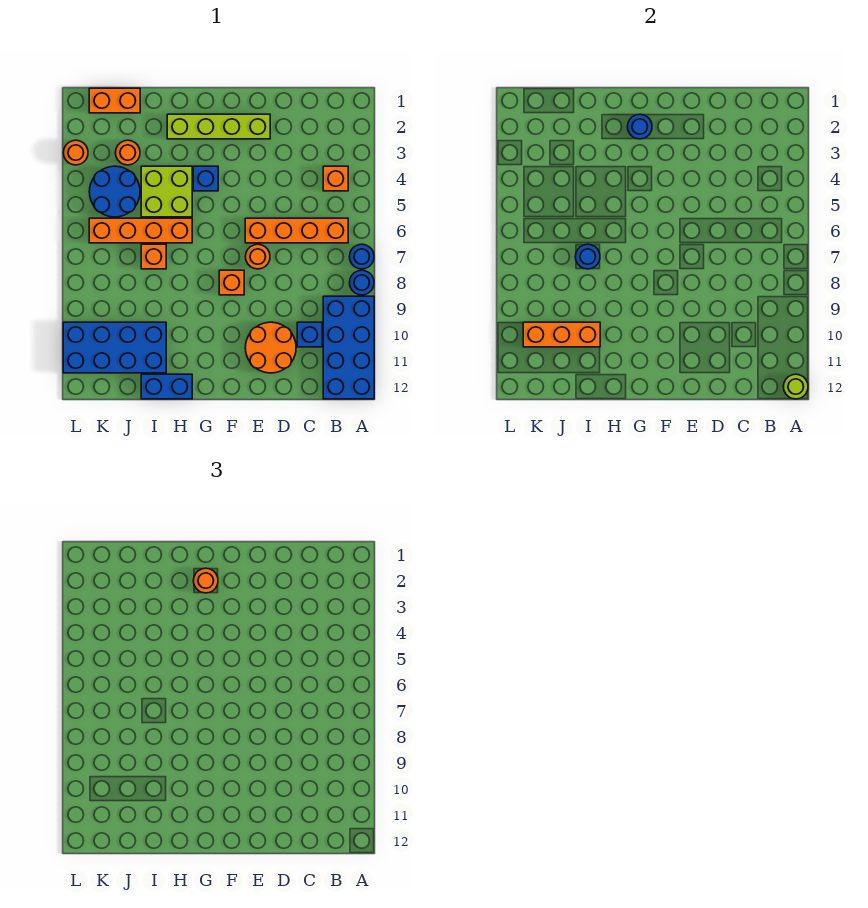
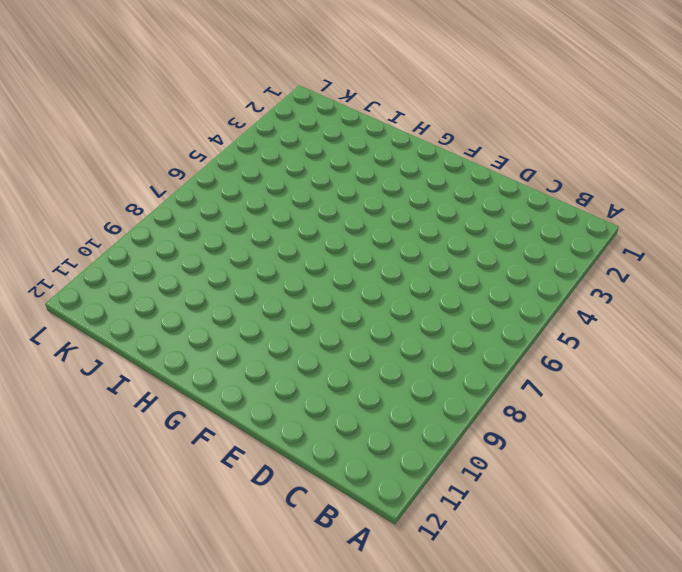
none -> blue 1x1 round brick [349,244,374,269]
none -> blue 1x1 round brick [349,270,374,295]
none -> blue 2x4 brick [323,296,374,399]

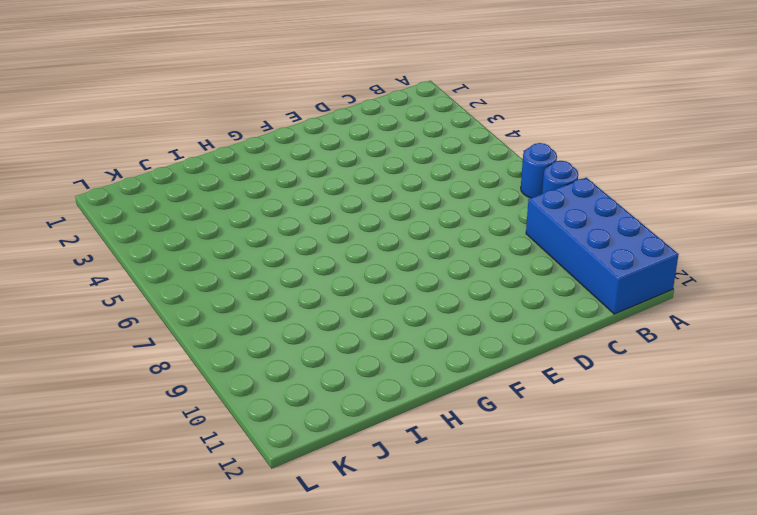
none -> orange 1x1 brick [323,166,348,191]
none -> orange 1x4 brick [245,218,348,243]
none -> blue 1x1 brick [297,322,322,347]

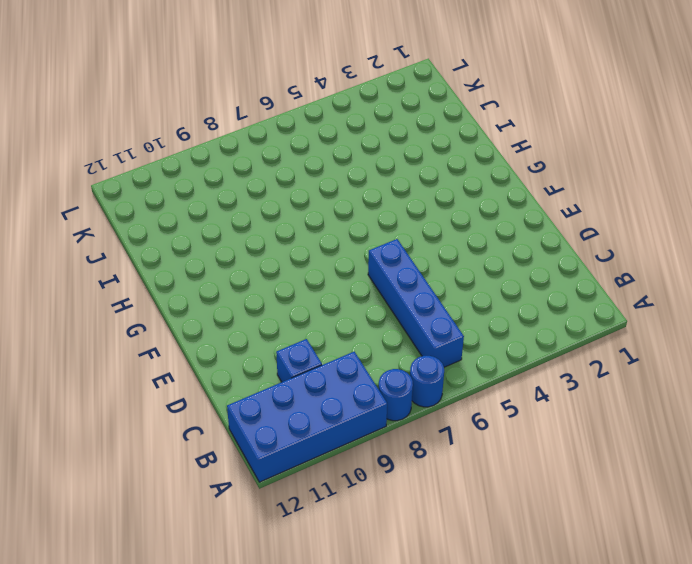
blue 1x4 brick [368,239,464,367] -> orange 1x4 brick [245,218,348,243]
none -> orange 1x1 brick [323,166,348,191]
none -> orange 2x2 round brick [245,322,296,373]
none -> lime 1x4 brick [167,114,270,139]

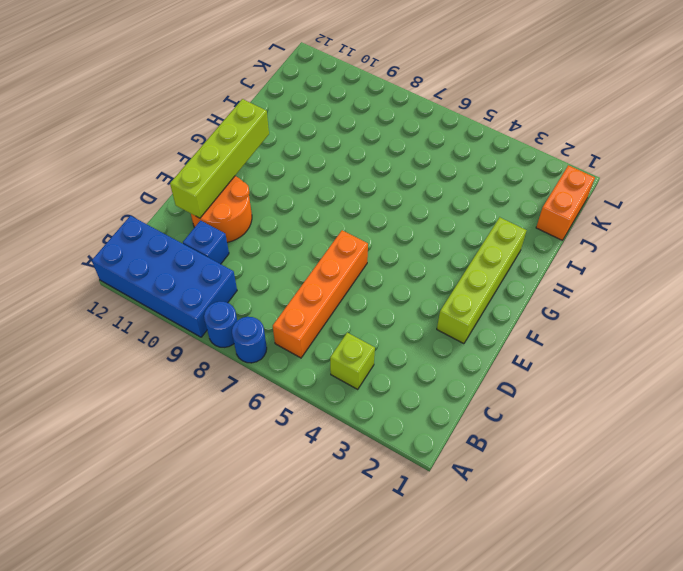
lime 1x1 brick [330,333,375,389] -> orange 1x1 brick [323,166,348,191]
lime 1x4 brick [170,99,269,218] -> none
none -> orange 1x1 round brick [245,244,270,269]
none -> orange 1x1 brick [219,270,244,295]
none -> blue 1x1 brick [193,166,218,191]

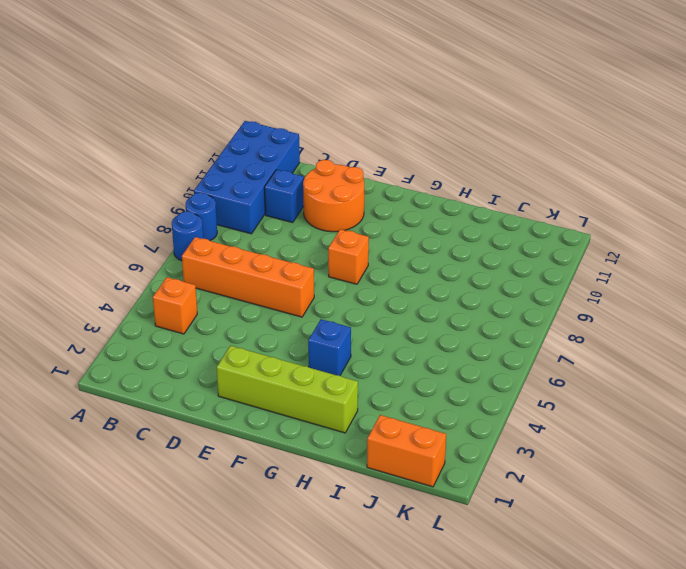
none -> orange 1x1 round brick [245,244,270,269]
none -> lime 2x2 brick [141,166,192,217]
none -> orange 1x4 brick [89,218,192,243]

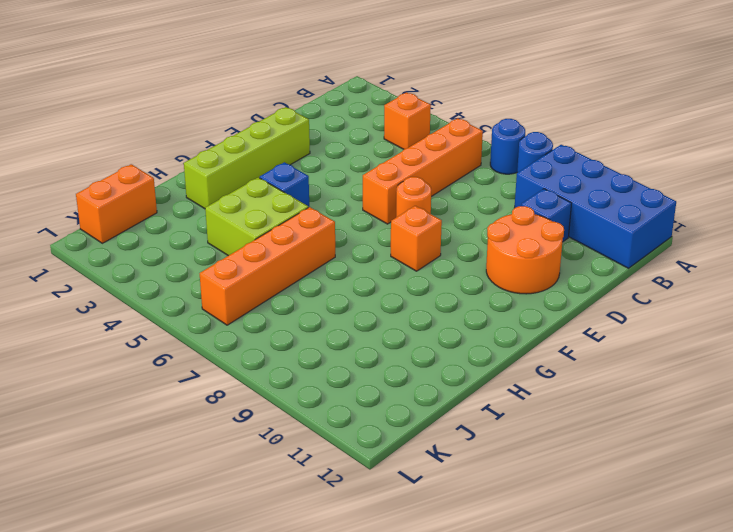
none -> blue 1x2 brick [141,374,192,399]
none -> orange 1x1 brick [141,244,166,269]
none -> blue 2x4 brick [63,322,166,373]

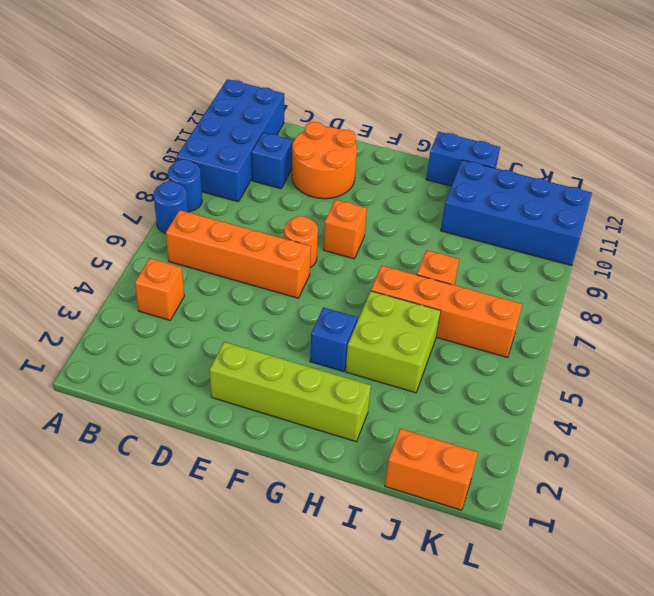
none -> orange 1x1 round brick [115,140,140,165]
none -> blue 2x2 round brick [89,166,140,217]
none -> orange 1x1 round brick [63,140,88,165]

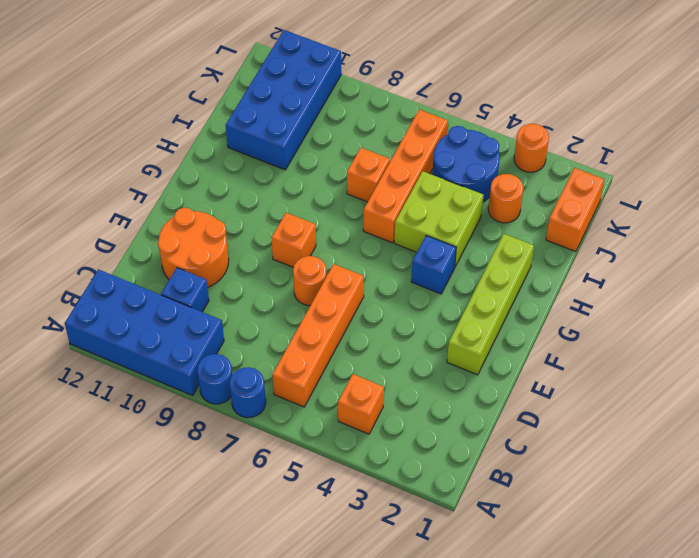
none -> blue 1x2 brick [141,374,192,399]
none -> lime 1x1 round brick [783,374,808,399]
none -> blue 1x1 round brick [627,114,652,139]

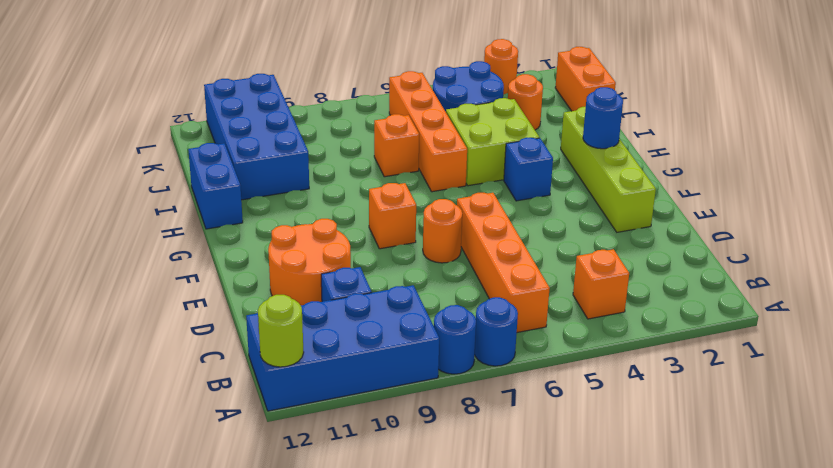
none -> blue 1x1 round brick [575,244,600,269]
none -> orange 1x3 brick [523,322,600,347]
none -> orange 1x1 round brick [193,568,218,593]

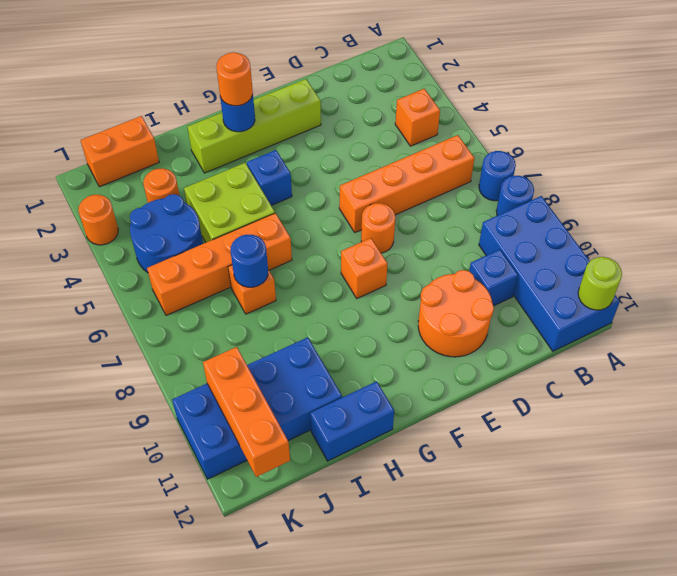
orange 1x3 brick [203,347,290,477] -> orange 1x3 brick turned to [523,322,600,347]

